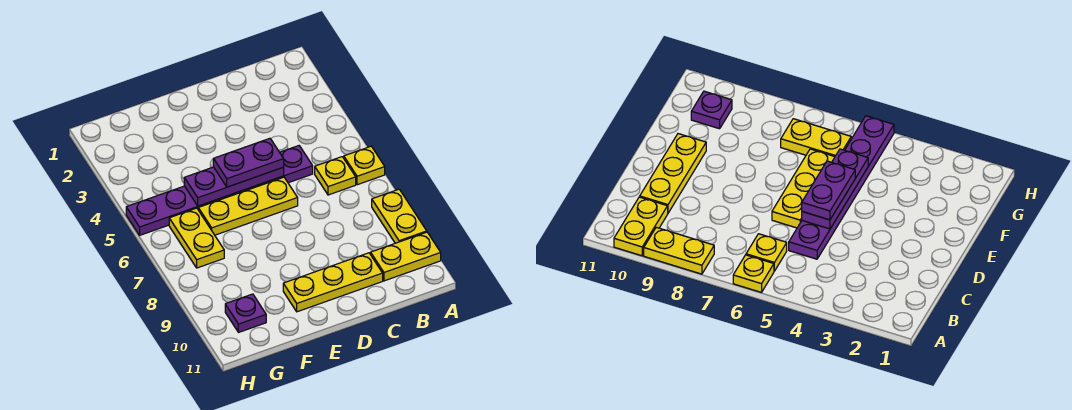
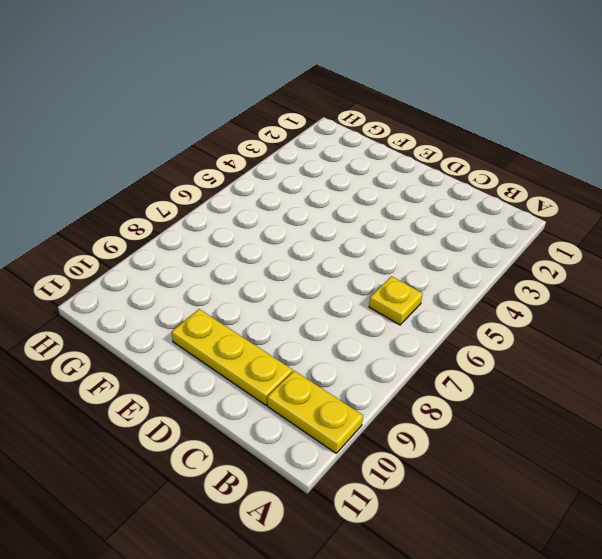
none -> yellow 1x1 plate [344,146,385,185]
none -> yellow 1x2 plate [372,189,427,243]

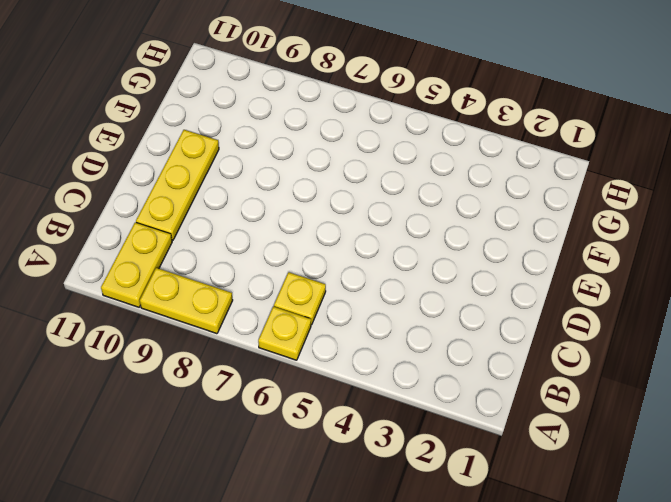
none -> purple 1x6 plate [126,146,313,235]
none -> yellow 1x3 plate [198,177,298,235]

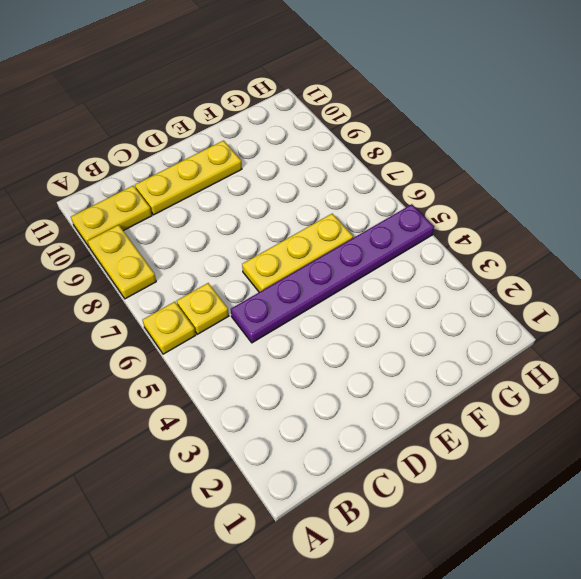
none -> yellow 1x2 plate [169,208,224,268]
none -> purple 1x1 plate [225,294,266,332]

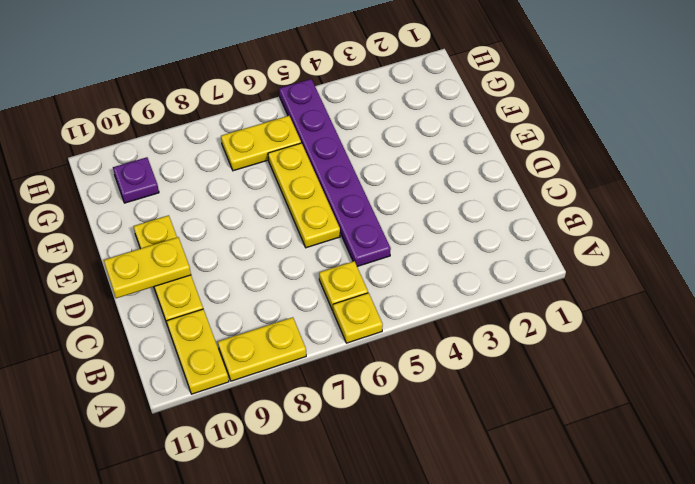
yellow 1x2 plate [104,237,191,298] -> none
none -> purple 1x3 plate [184,167,284,206]
none -> purple 1x2 plate [213,138,284,187]

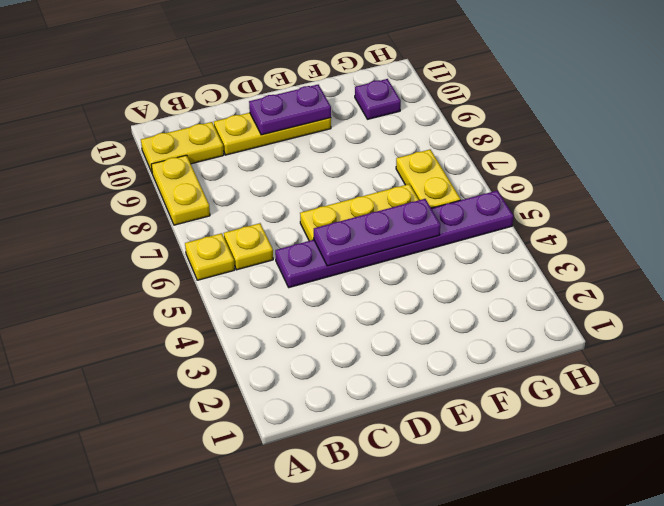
purple 1x2 plate [249,85,331,135] -> purple 1x2 plate moved to [213,138,284,187]

